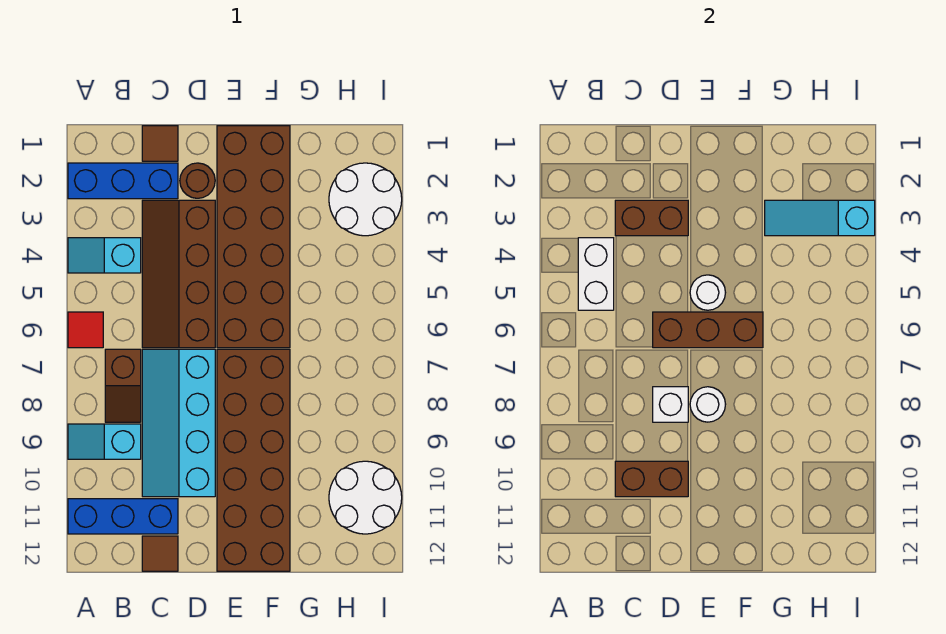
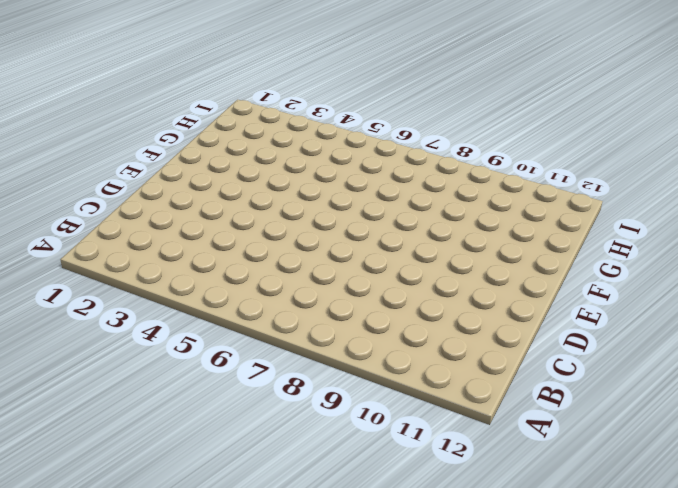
none -> blue 1x3 brick [68,163,178,199]
none -> cyan 1x2 slope [68,238,141,273]
none -> red 1x1 tile [68,312,103,348]

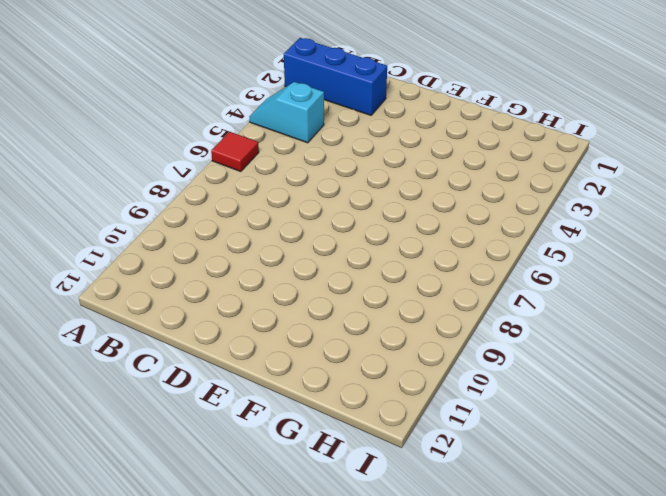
none -> cyan 1x2 slope [68,424,141,459]
none -> blue 1x3 brick [68,499,178,534]
none -> brown 1x2 slope [105,349,141,422]

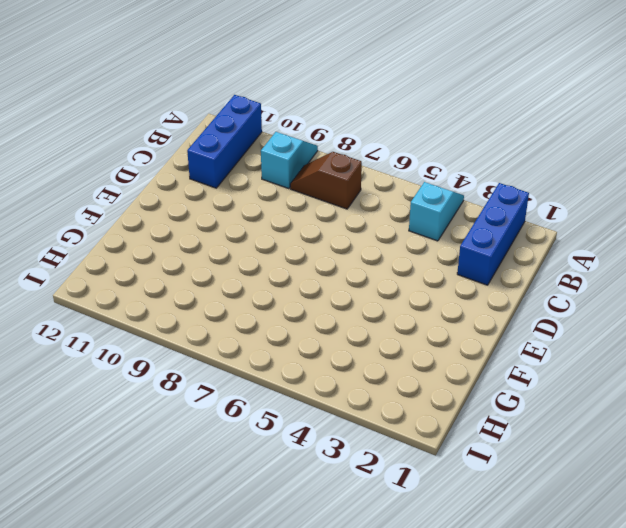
none -> red 1x1 tile [68,312,103,348]
none -> brown 1x1 tile [142,126,178,161]
none -> brown 2x4 slope [142,200,215,348]

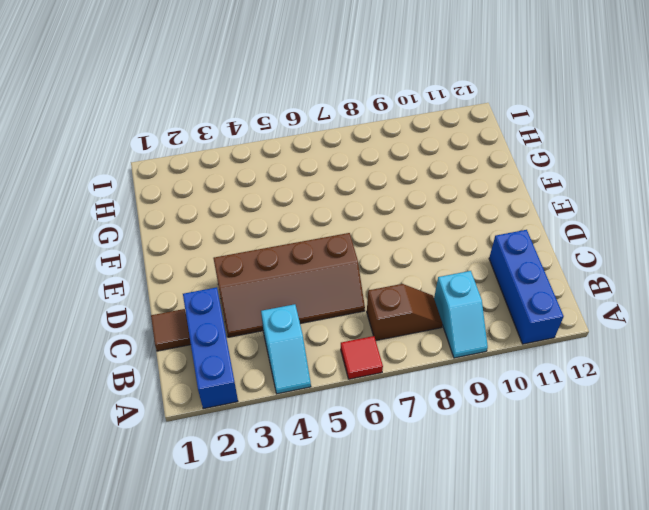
none -> cyan 2x4 slope [142,349,215,497]
none -> brown 1x1 tile [142,536,178,571]
none -> brown 1x1 round brick [180,163,215,198]

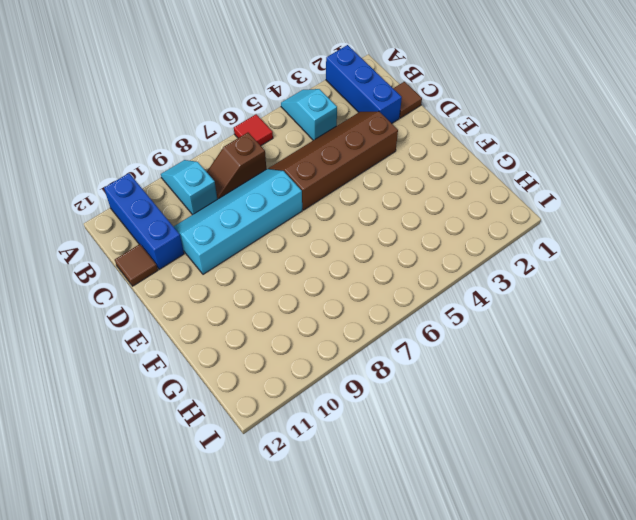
none -> brown 1x1 round brick [180,163,215,198]
none -> brown 2x6 brick [217,126,290,348]
none -> brown 2x6 brick [217,349,290,571]

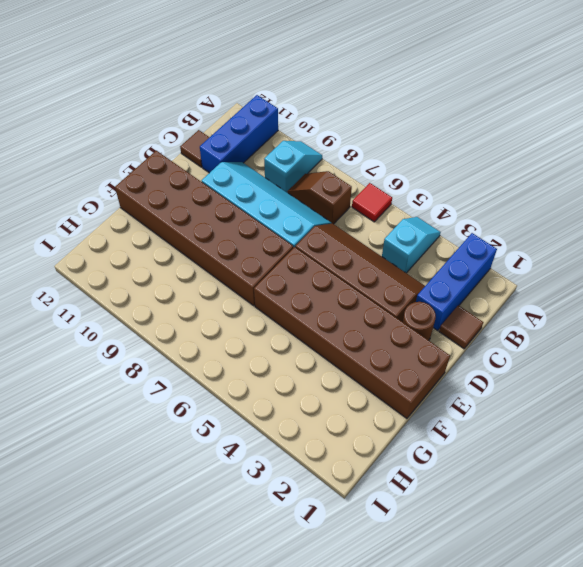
none -> white 2x2 round brick [329,163,402,236]
none -> white 2x2 round brick [329,461,402,534]
none -> white 1x2 brick [578,238,614,310]

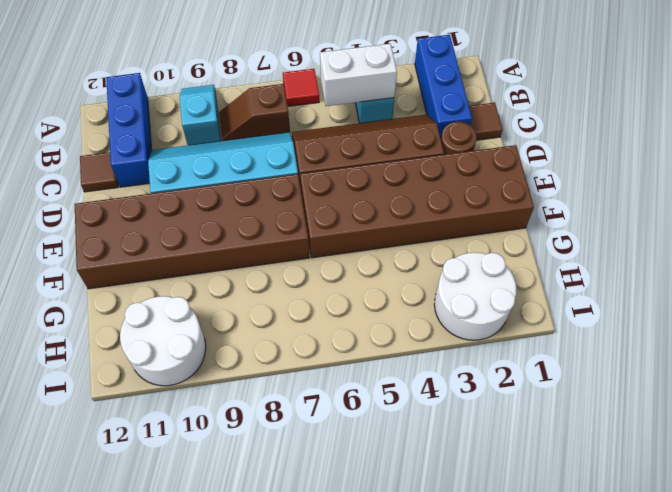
none -> brown 1x2 brick [615,200,688,236]
none -> brown 1x2 brick [615,461,688,497]
none -> brown 1x3 brick [653,312,763,348]

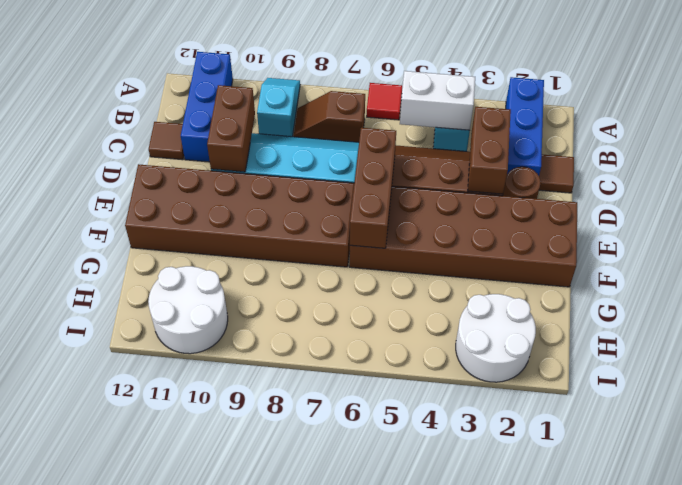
none -> white 1x1 brick [653,387,688,422]
none -> white 1x1 round brick [690,275,726,310]
none -> white 1x1 round brick [690,387,726,422]

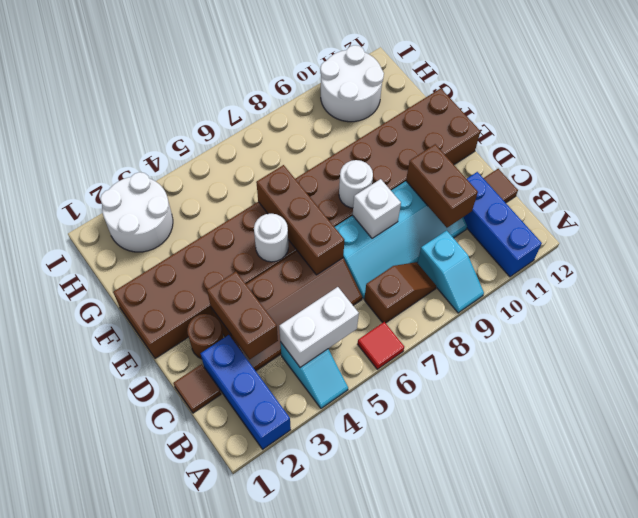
none -> cyan 1x3 slope [765,200,875,236]

